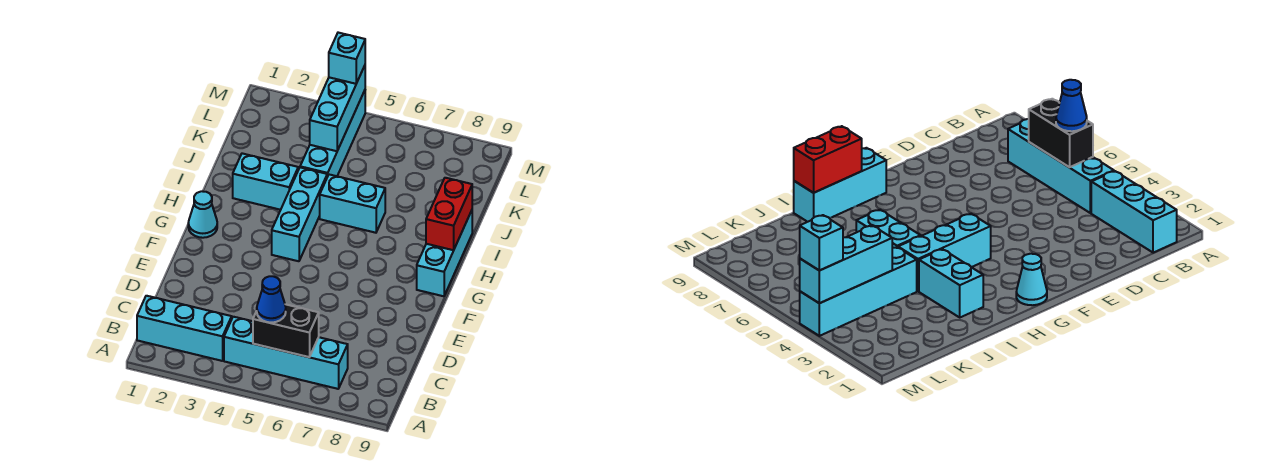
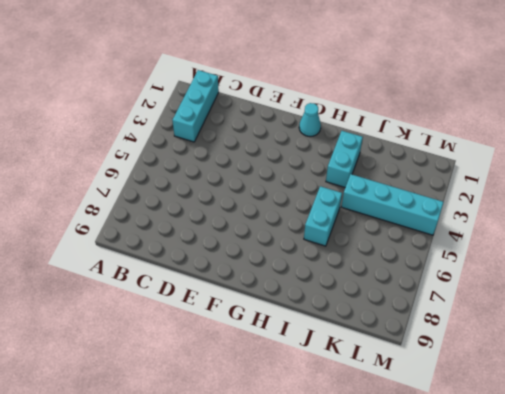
none -> cyan 1x4 brick [224,317,348,389]
none -> cyan 1x3 brick [272,168,327,261]
none -> cyan 1x3 brick [417,210,472,296]

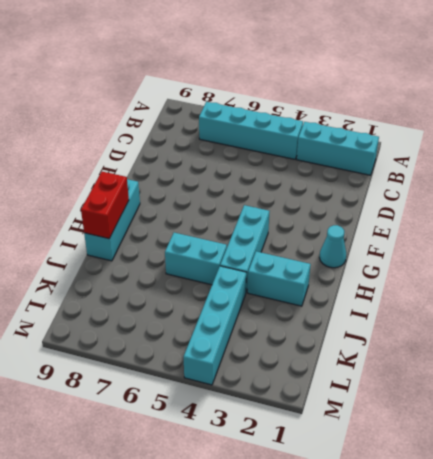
none -> black 1x2 brick [253,304,319,357]
none -> cyan 1x3 brick [310,66,365,151]
none -> blue 1x1 cone [257,276,286,323]

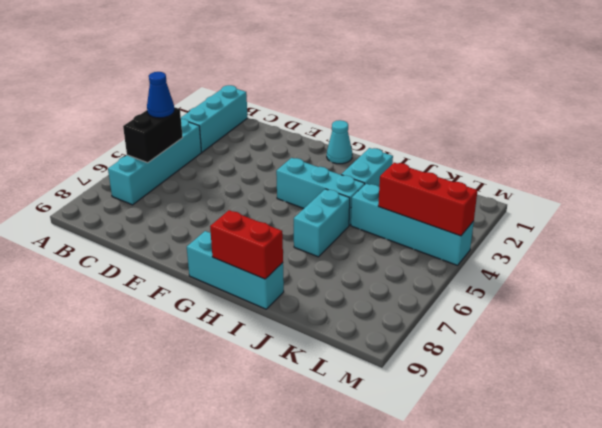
red 1x3 brick [378,163,478,236] -> cyan 1x3 brick [310,66,365,151]
none -> cyan 1x1 brick [329,33,365,84]

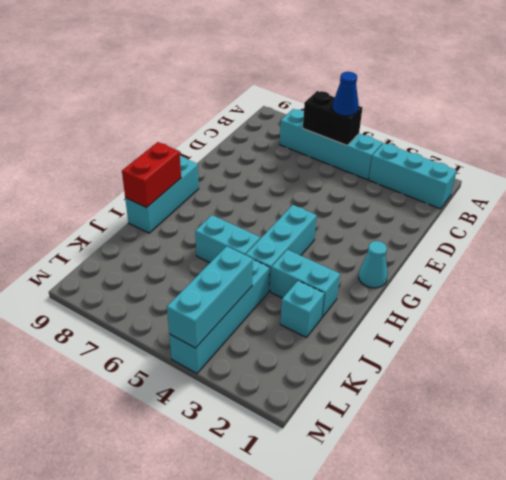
cyan 1x1 brick [280,281,324,337] -> cyan 1x1 brick moved to [329,33,365,84]

